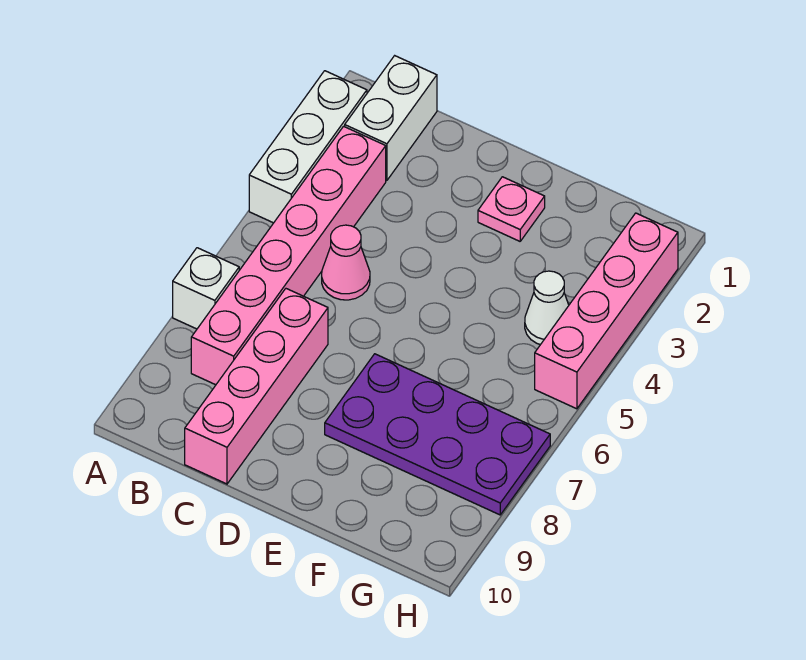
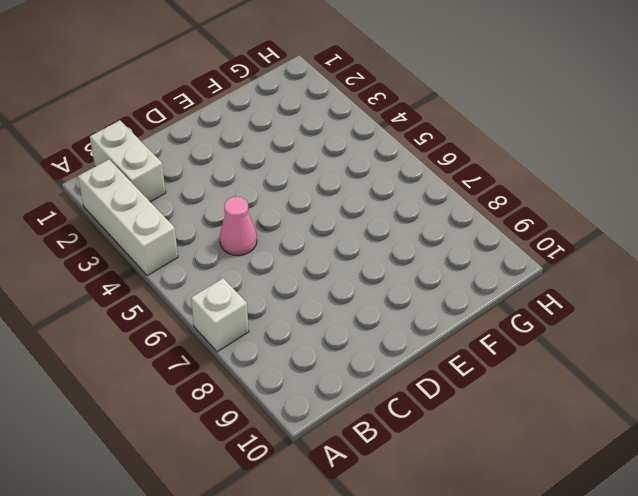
none -> pink 1x6 brick [191,126,386,385]
none -> pink 1x4 brick [185,289,328,484]

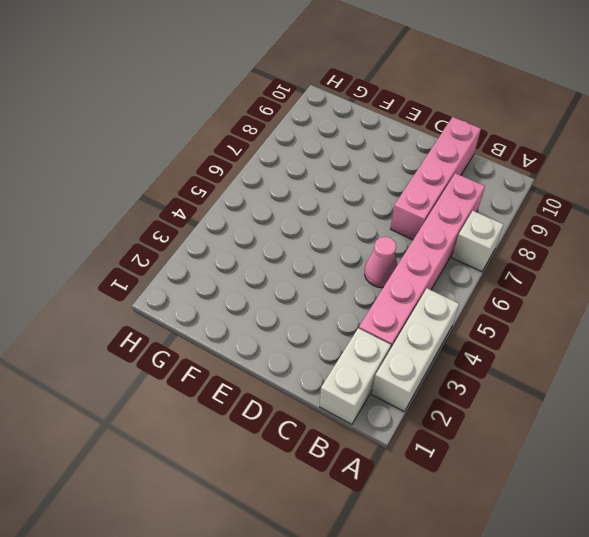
none -> pink 1x1 plate [478,177,545,241]
none -> purple 2x4 plate [325,354,550,515]

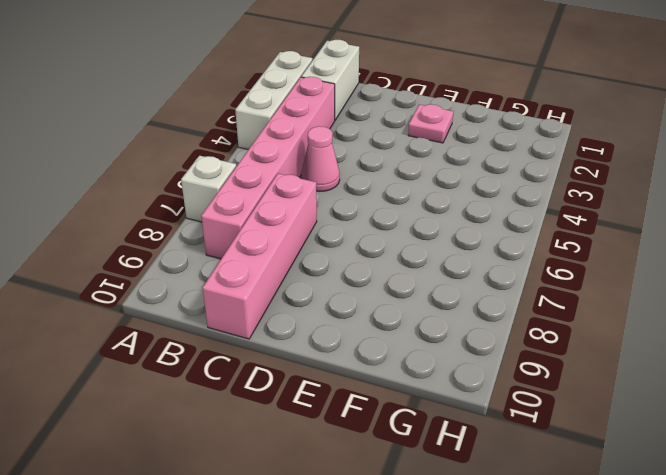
none -> purple 2x4 plate [325,354,550,515]
none -> white 1x1 cone [525,271,569,345]

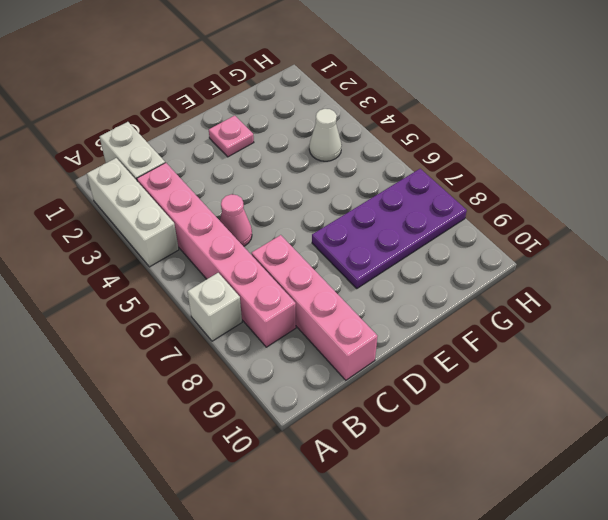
none -> pink 1x4 brick [535,213,678,409]

